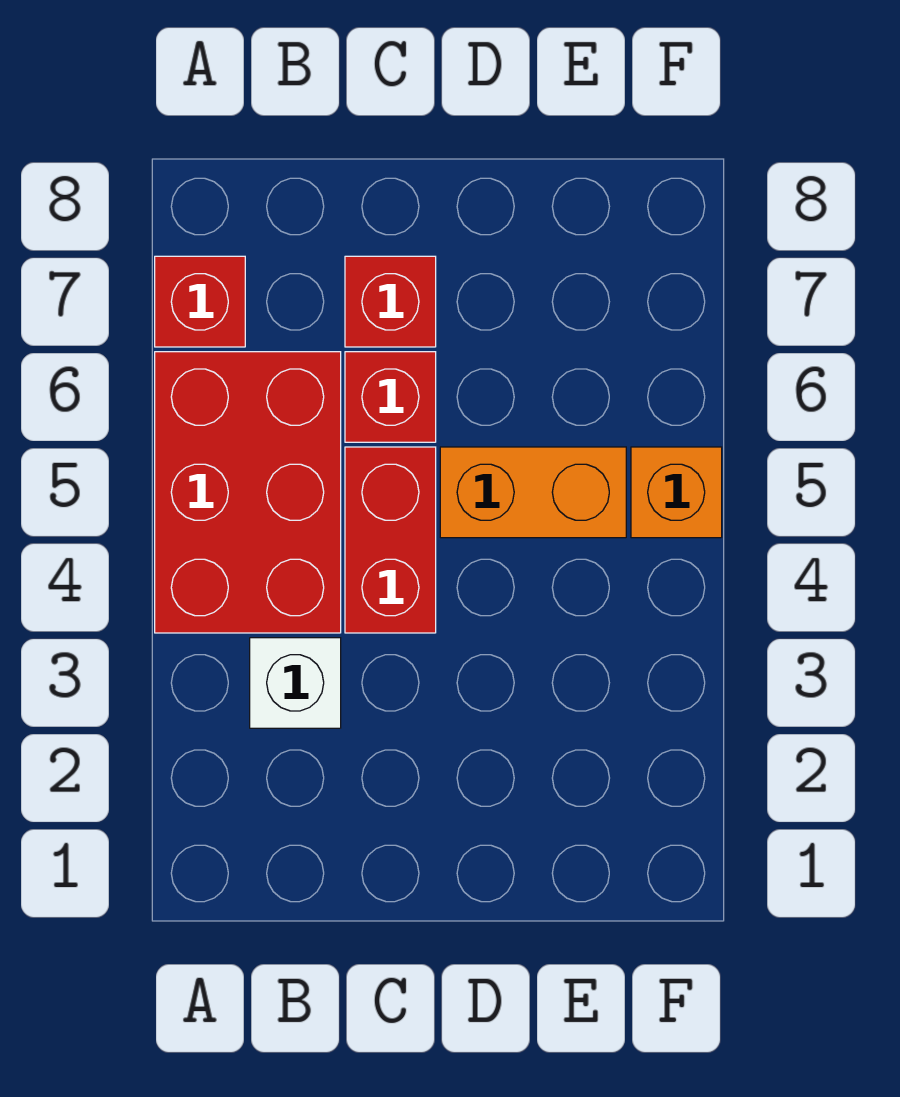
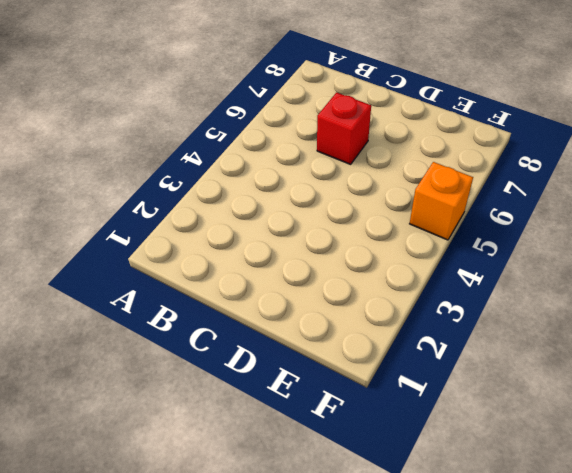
none -> red 2x3 brick [155,352,341,633]
none -> red 1x1 brick [155,256,245,347]

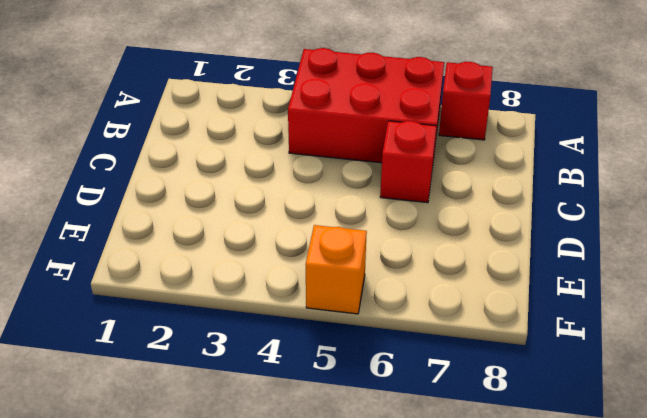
none -> white 1x1 brick [250,638,341,728]
none -> red 1x2 brick [345,447,436,633]

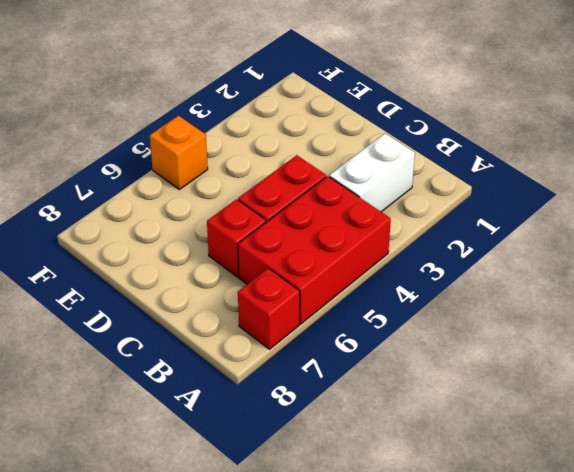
white 1x2 brick [329,133,415,212] -> white 1x1 brick [250,638,341,728]
none -> red 1x1 brick [345,256,436,347]
none -> orange 1x2 brick [440,447,626,538]

